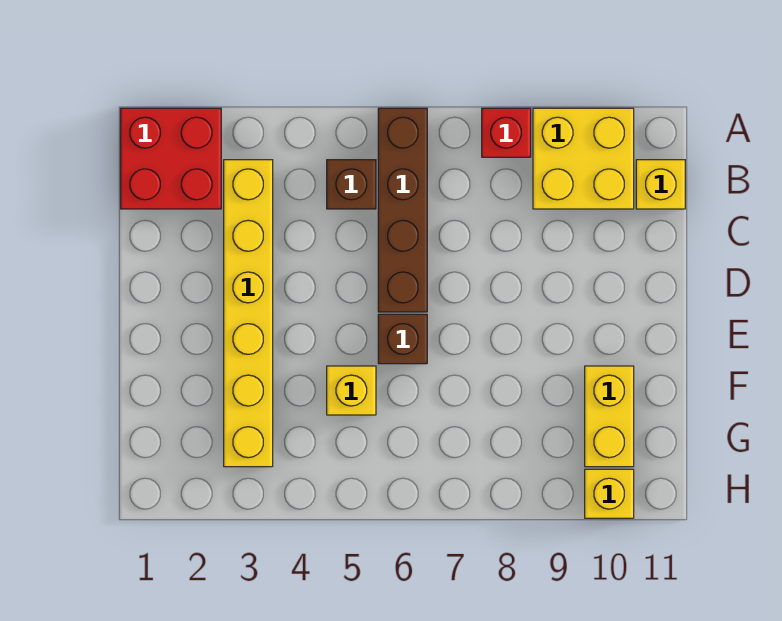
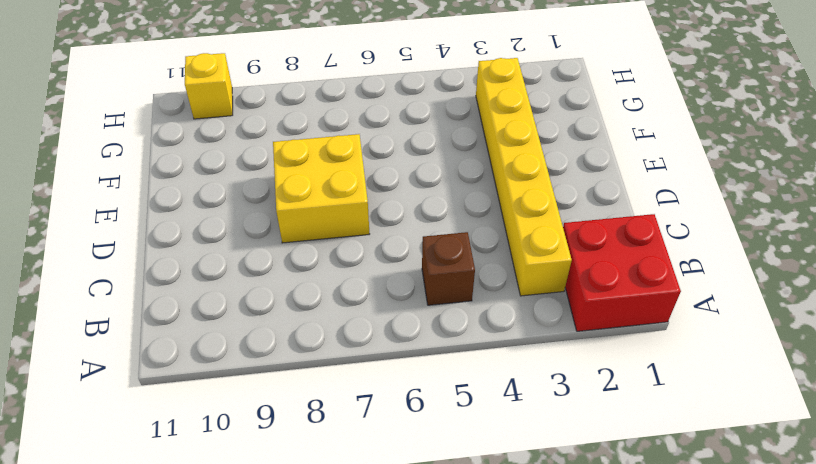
yellow 2x2 brick [273,134,369,243] -> yellow 2x2 brick moved to [533,108,634,209]
none -> brown 1x4 brick [378,108,427,312]
none -> red 1x1 brick [482,108,531,157]

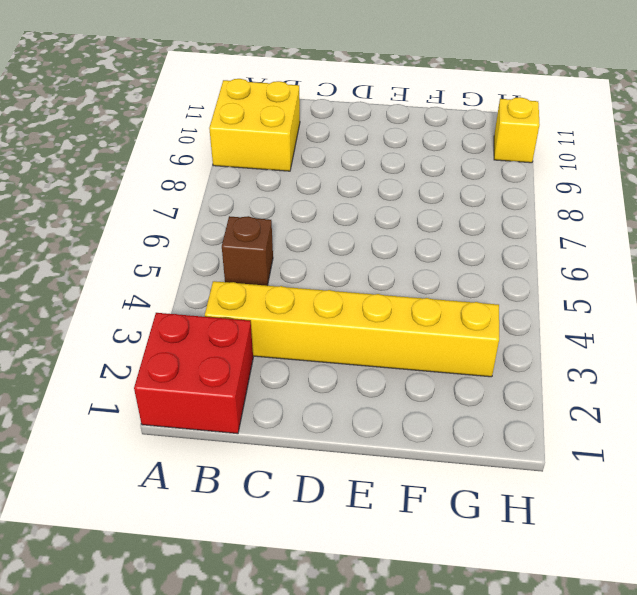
none -> brown 1x4 brick [378,108,427,312]
none -> red 1x1 brick [482,108,531,157]

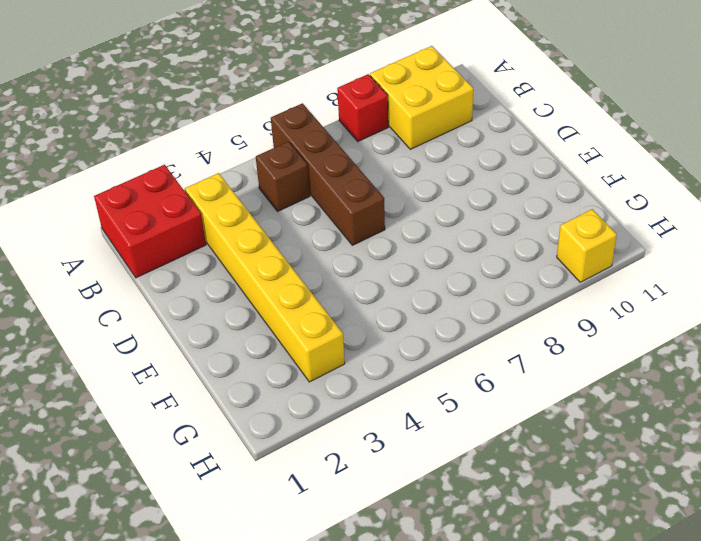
none -> yellow 1x1 brick [636,160,685,209]
none -> brown 1x1 brick [378,314,427,364]

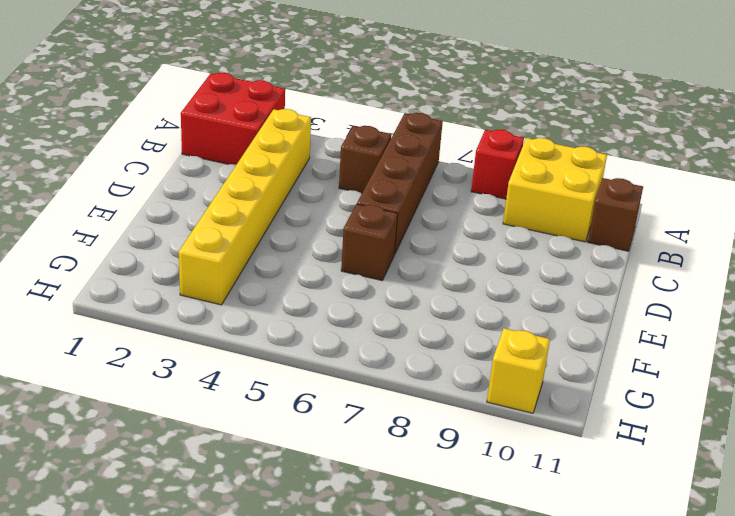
brown 1x1 brick [588,178,643,251] -> yellow 1x1 brick [636,160,685,209]
none -> yellow 1x1 brick [327,366,376,415]
none -> yellow 1x2 brick [585,366,634,467]

